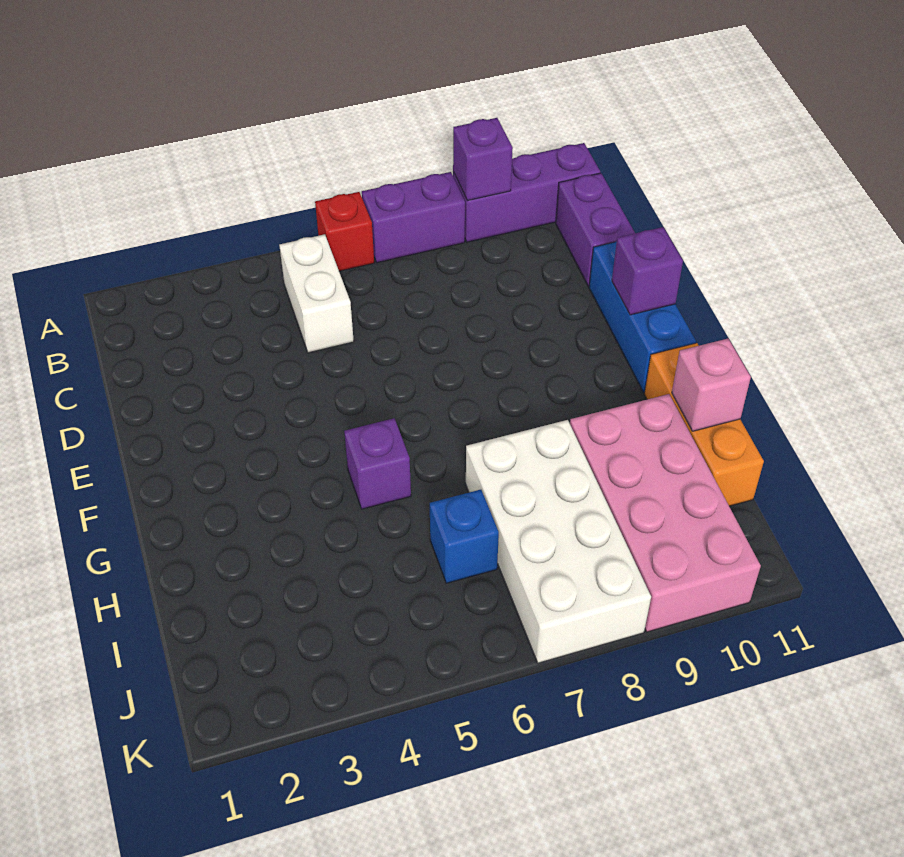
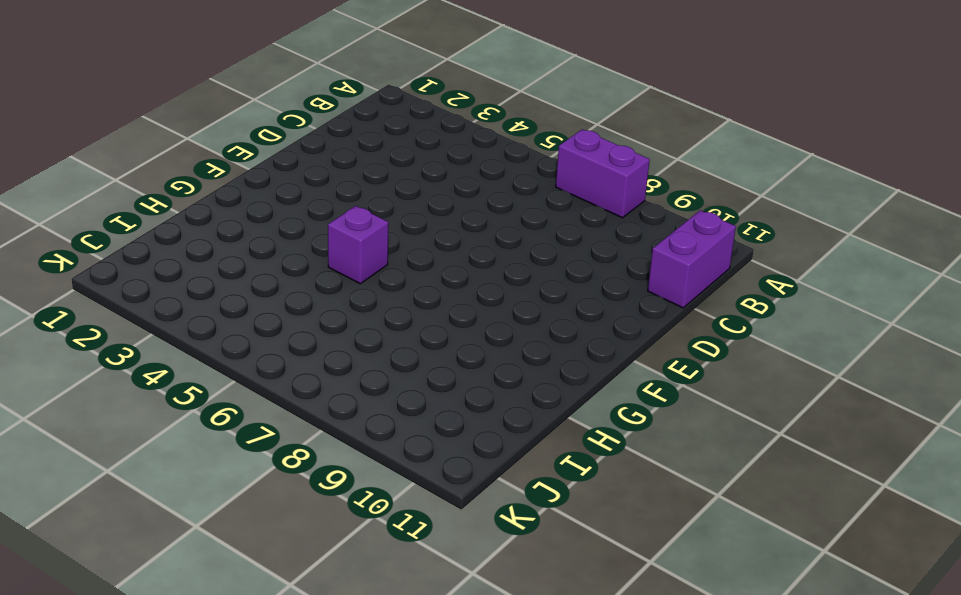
none -> red 1x1 brick [315,192,374,271]
none -> purple 1x3 brick [453,143,600,242]
none -> white 1x2 brick [279,234,354,353]

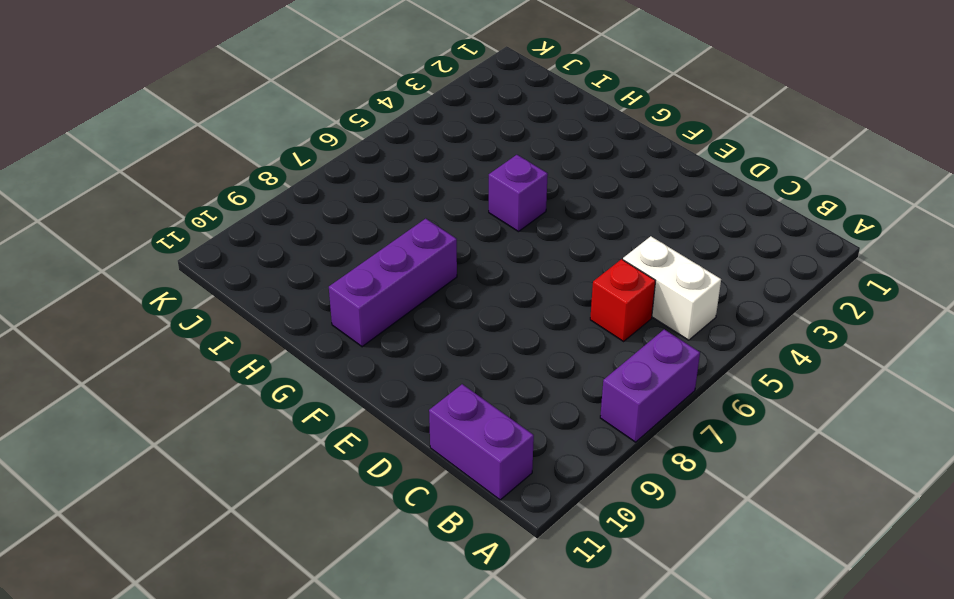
red 1x1 brick [590,259,655,341] -> red 1x1 brick moved to [315,192,374,271]
purple 1x3 brick [329,219,457,347] -> purple 1x3 brick moved to [453,143,600,242]
none -> blue 1x3 brick [589,242,696,392]
none -> orange 1x3 brick [644,343,764,506]
none -> white 2x4 brick [466,420,651,663]

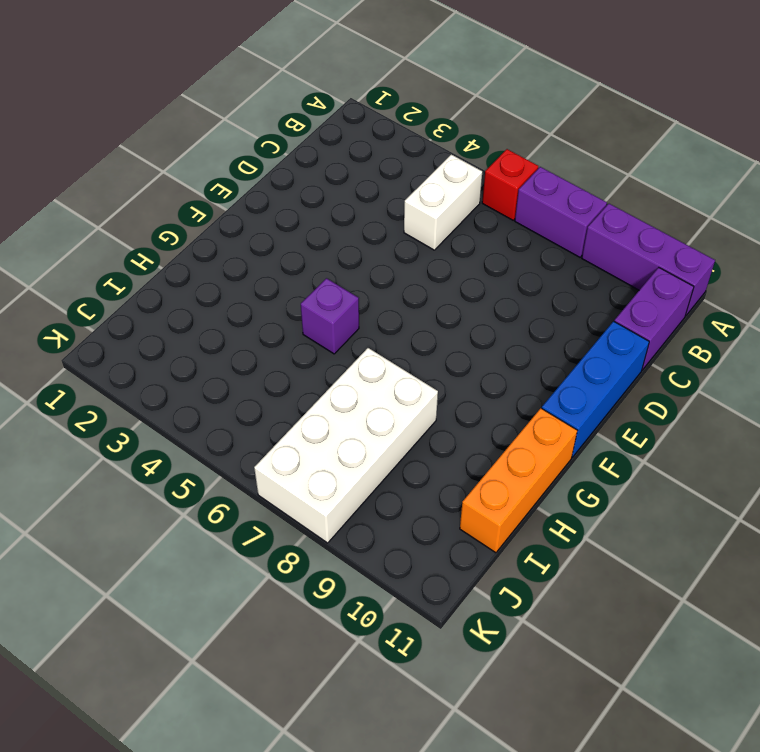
none -> pink 2x4 brick [570,394,761,632]
none -> blue 1x1 brick [430,490,499,583]
none -> purple 1x1 brick [453,118,513,201]

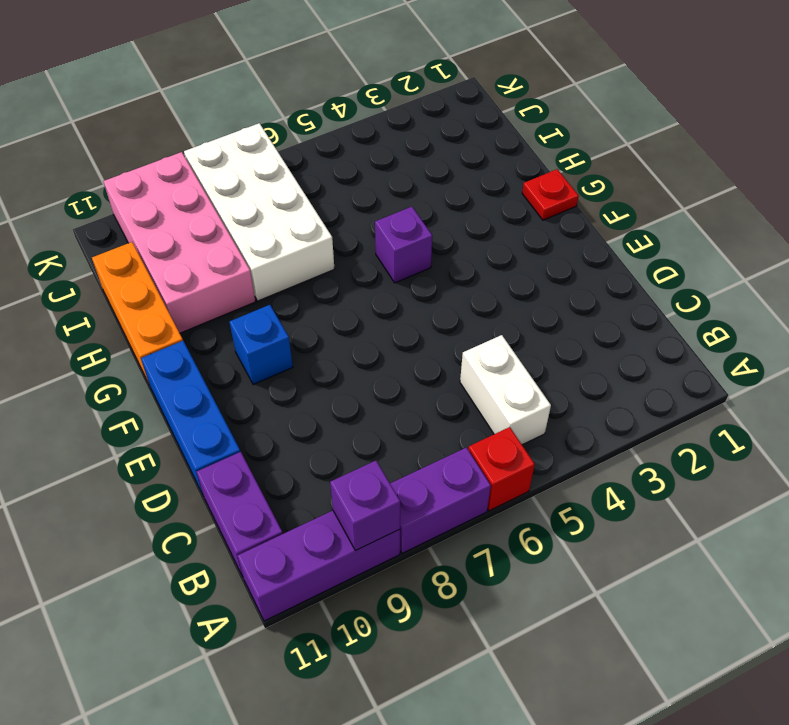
blue 1x1 brick [230,305,293,385] -> blue 1x1 brick moved to [430,490,499,583]
red 1x1 plate [522,169,579,220] -> none
none -> purple 1x1 brick [612,227,683,315]
none -> pink 1x1 brick [672,339,751,431]

